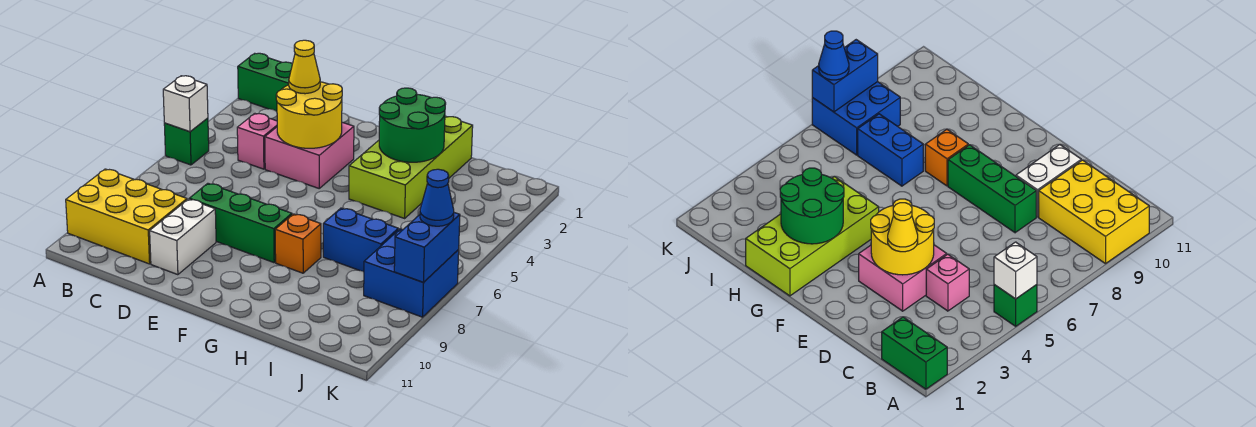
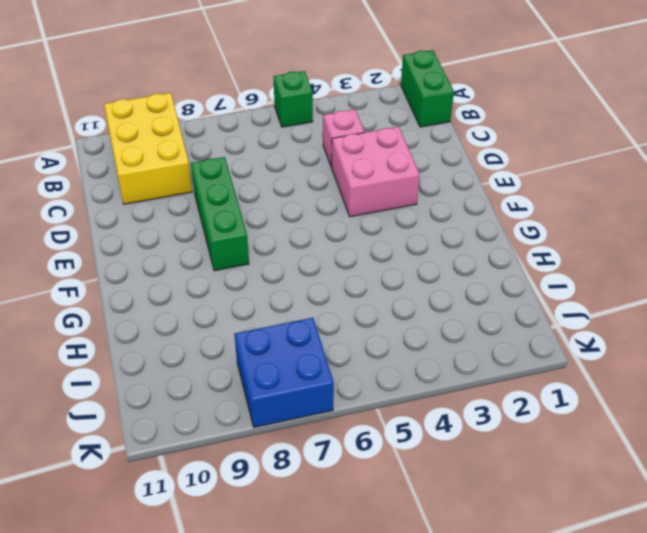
none -> white 1x2 brick [150,199,216,275]
none -> lime 2x4 brick [349,116,473,218]
none -> orange 1x1 brick [275,214,321,273]

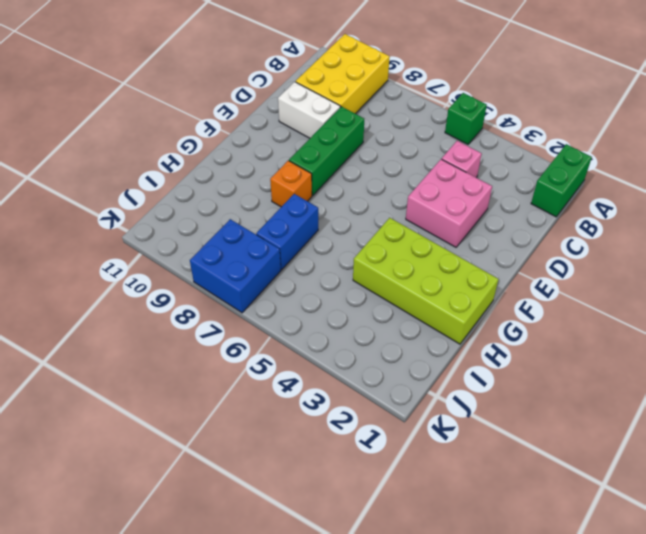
none -> white 1x1 brick [163,76,208,132]
none -> yellow 2x2 round brick [276,82,342,148]
none -> green 2x2 round brick [379,88,446,162]

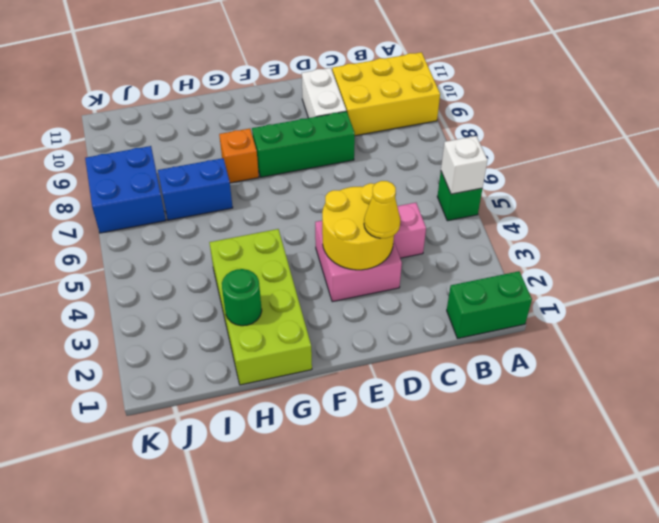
green 1x1 round brick [222,269,262,326] -> green 2x2 round brick [379,88,446,162]
none -> blue 1x2 brick [394,213,460,282]
none -> blue 1x1 cone [420,169,454,226]

